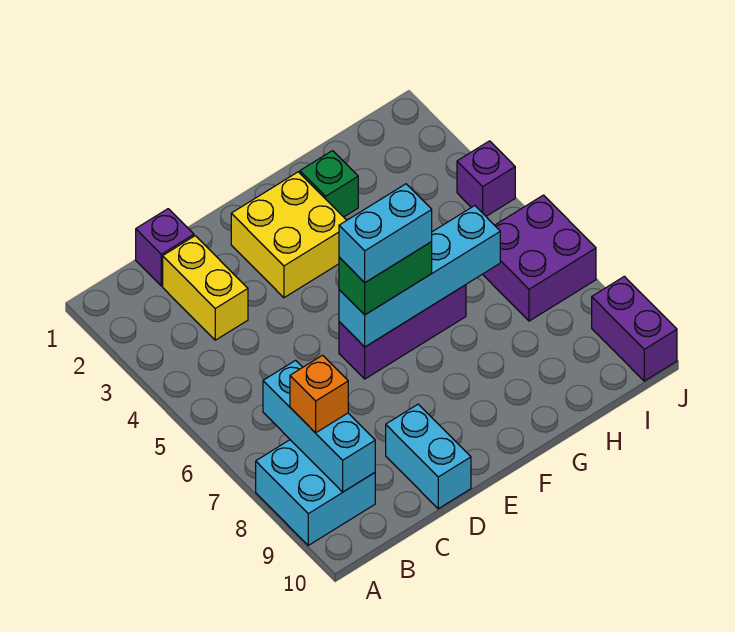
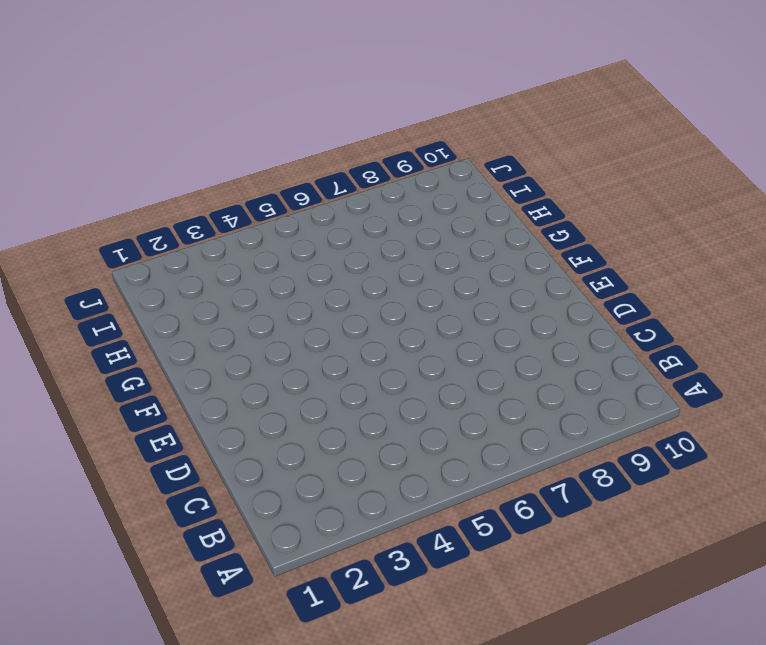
none -> cyan 2x2 brick [256,440,375,545]
none -> purple 1x1 brick [136,209,194,286]
none -> yellow 1x2 brick [163,236,248,340]

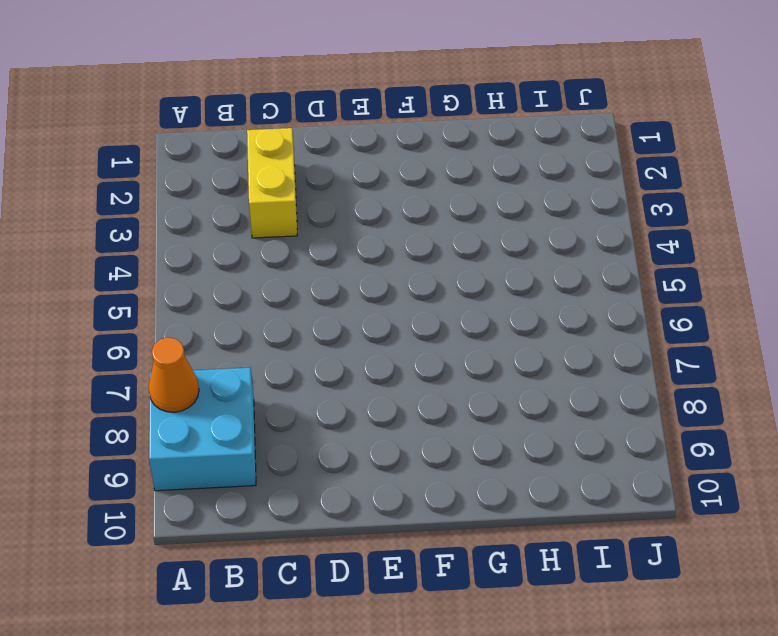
orange 1x1 cone [149,338,199,412] -> none
none -> purple 1x1 brick [136,209,194,286]
none -> cyan 1x2 brick [386,404,471,509]
none -> yellow 2x2 brick [231,172,347,298]

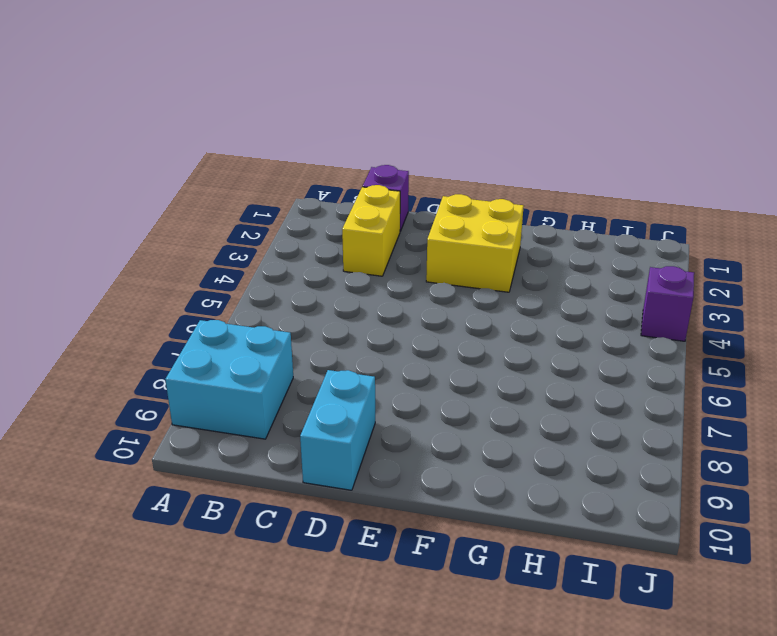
none -> purple 1x3 brick [339,285,466,379]
none -> green 1x1 brick [300,151,358,217]
none -> purple 2x2 brick [483,195,596,321]

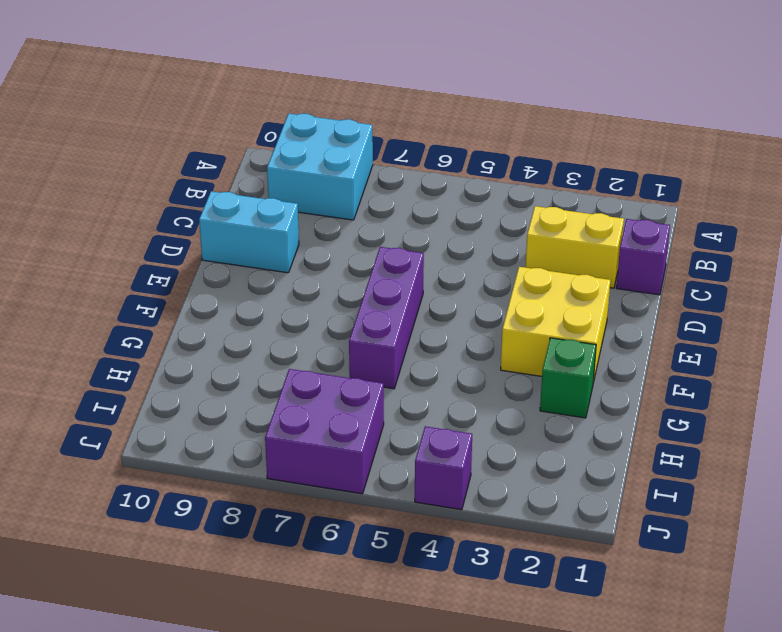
none -> purple 1x2 brick [592,276,677,381]
none -> cyan 1x3 brick [263,360,375,492]
none -> cyan 1x4 brick [339,206,500,347]

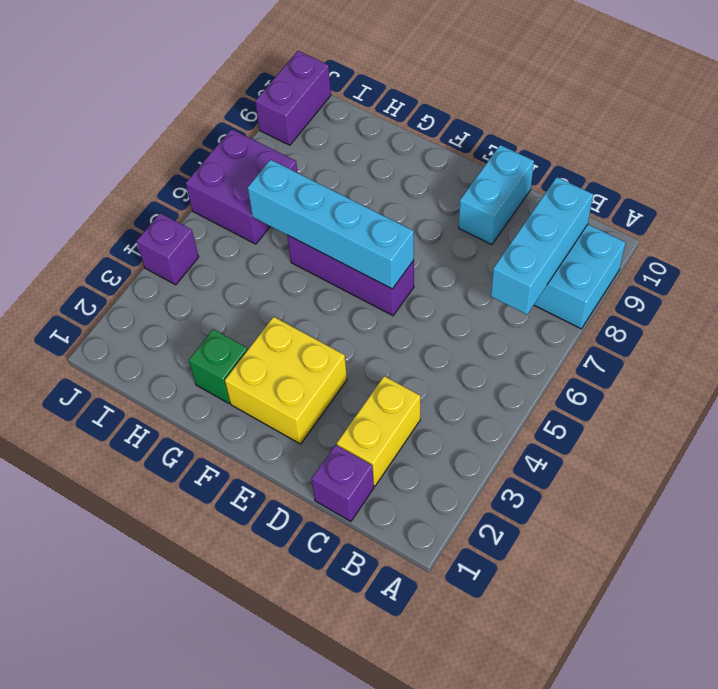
none -> orange 1x1 brick [290,355,348,433]
none -> green 1x2 brick [339,242,432,315]
none -> cyan 1x2 brick [339,184,432,283]

